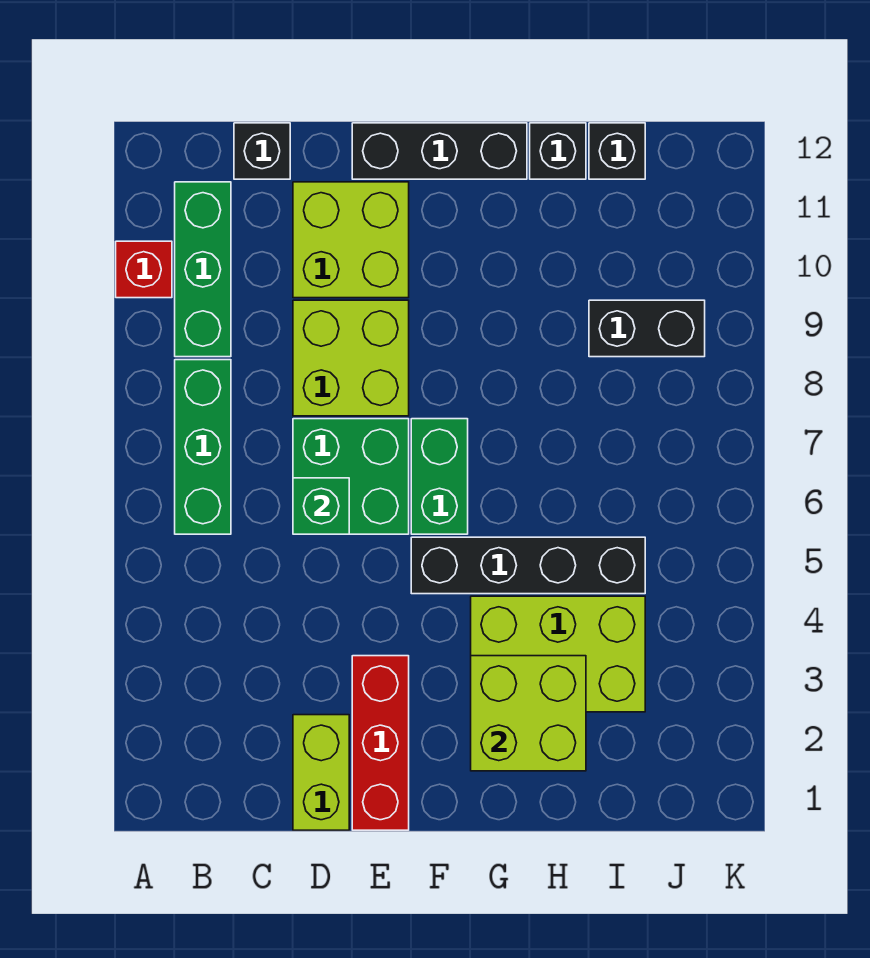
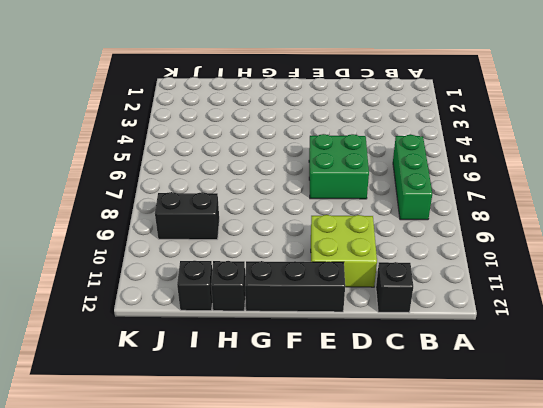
none -> red 1x1 brick [116,241,172,298]
none -> green 1x3 brick [175,182,231,357]
none -> lime 1x2 brick [293,715,349,830]

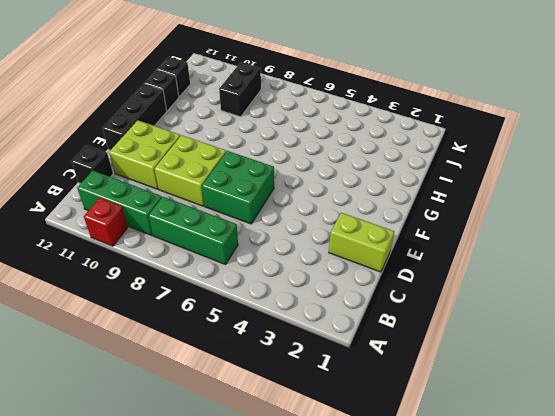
none -> red 1x3 brick [352,656,409,830]
none -> black 1x4 brick [411,537,645,594]
none -> green 1x2 brick [411,419,468,534]

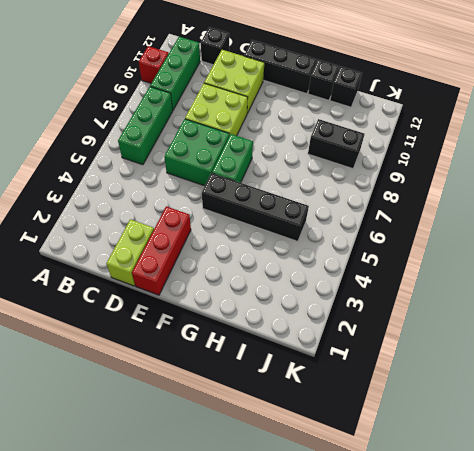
none -> lime 2x3 brick [471,596,645,712]
none -> green 1x1 brick [293,478,349,534]
none -> lime 2x2 brick [471,656,586,771]

